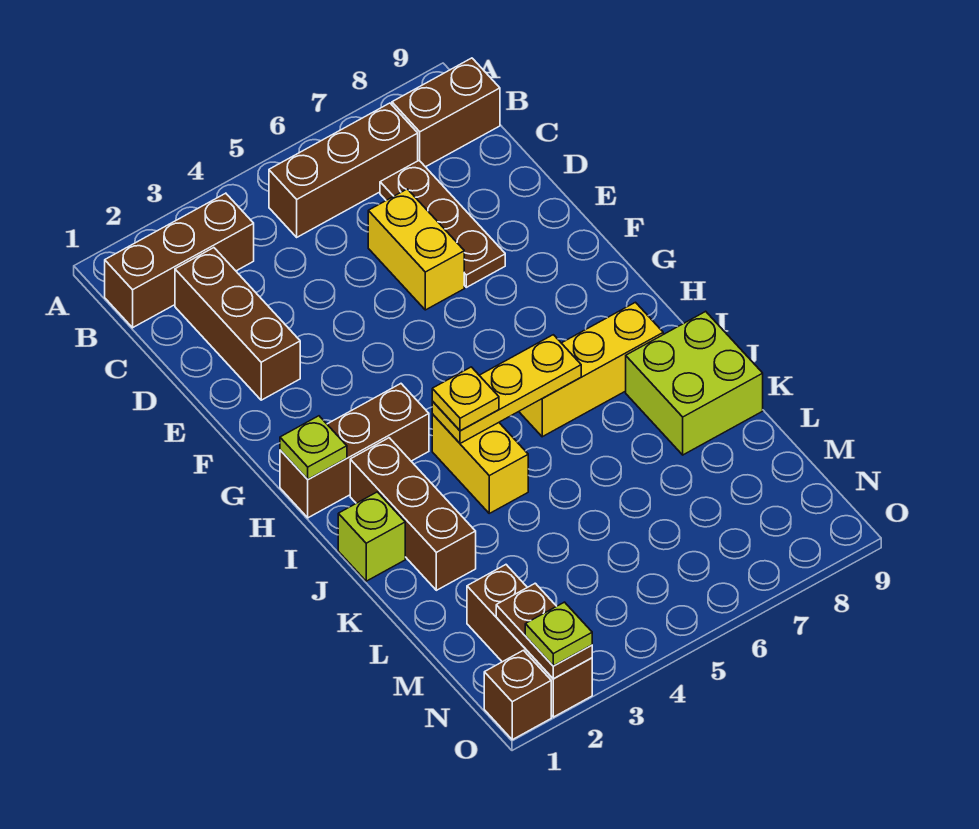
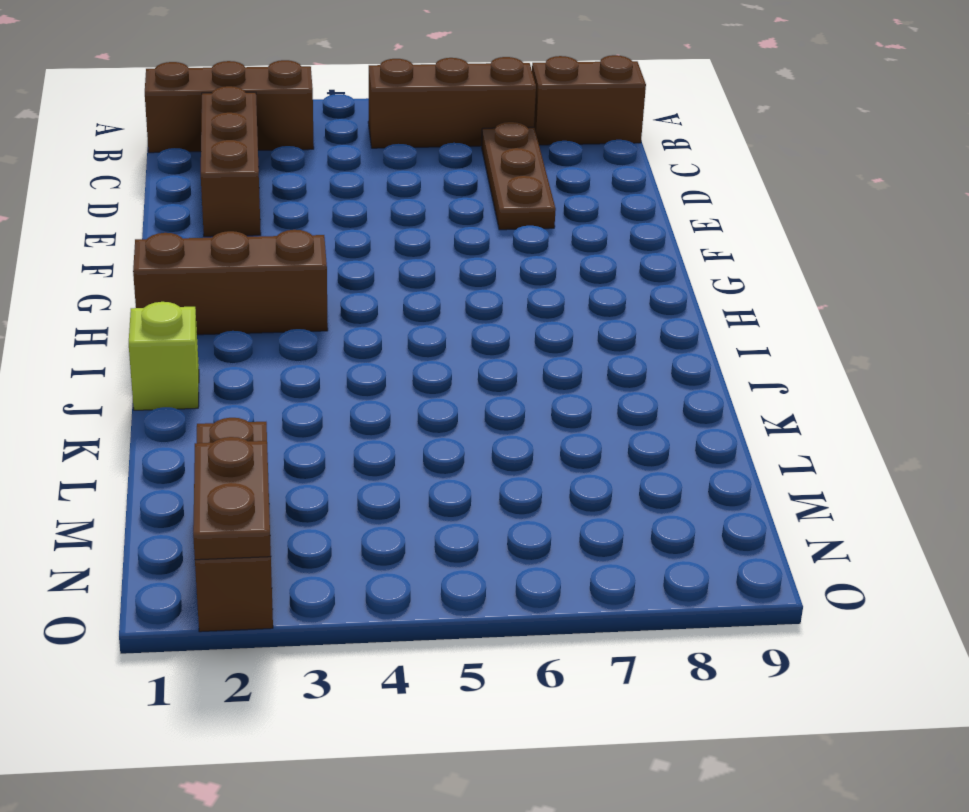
none -> yellow 1x2 brick [368,189,464,310]
none -> brown 1x3 brick [350,438,476,590]
none -> yellow 1x2 brick [432,414,528,513]

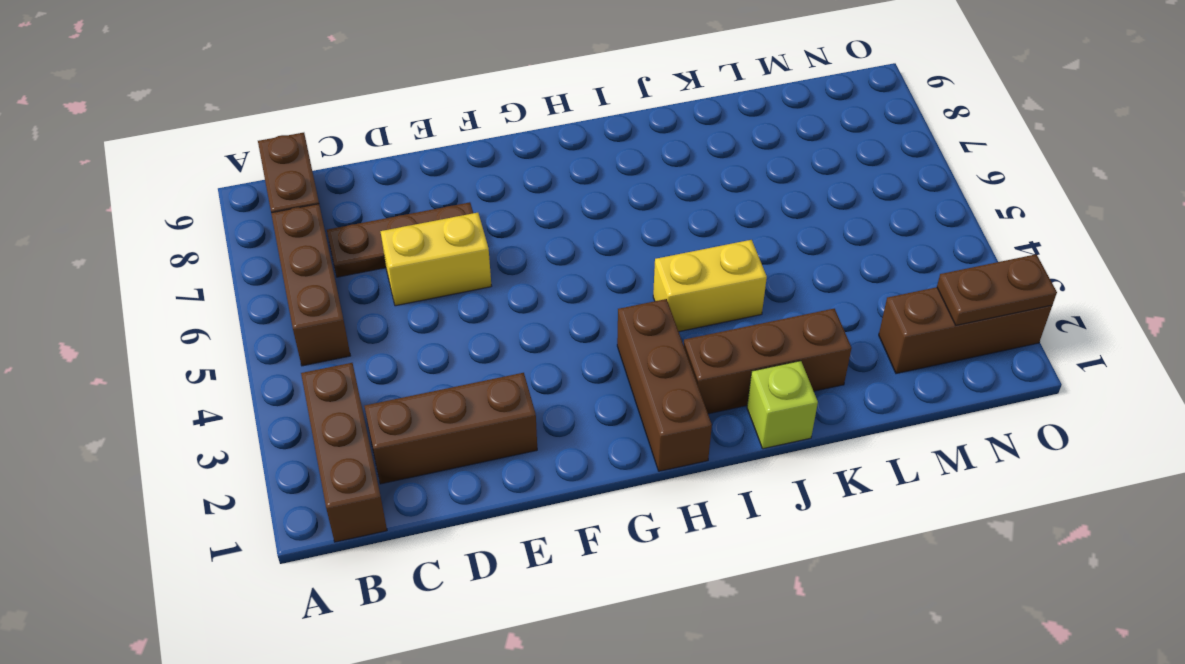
none -> yellow 1x3 brick [519,302,663,437]
none -> lime 2x2 brick [626,311,763,455]
none -> brown 1x1 brick [484,650,551,740]

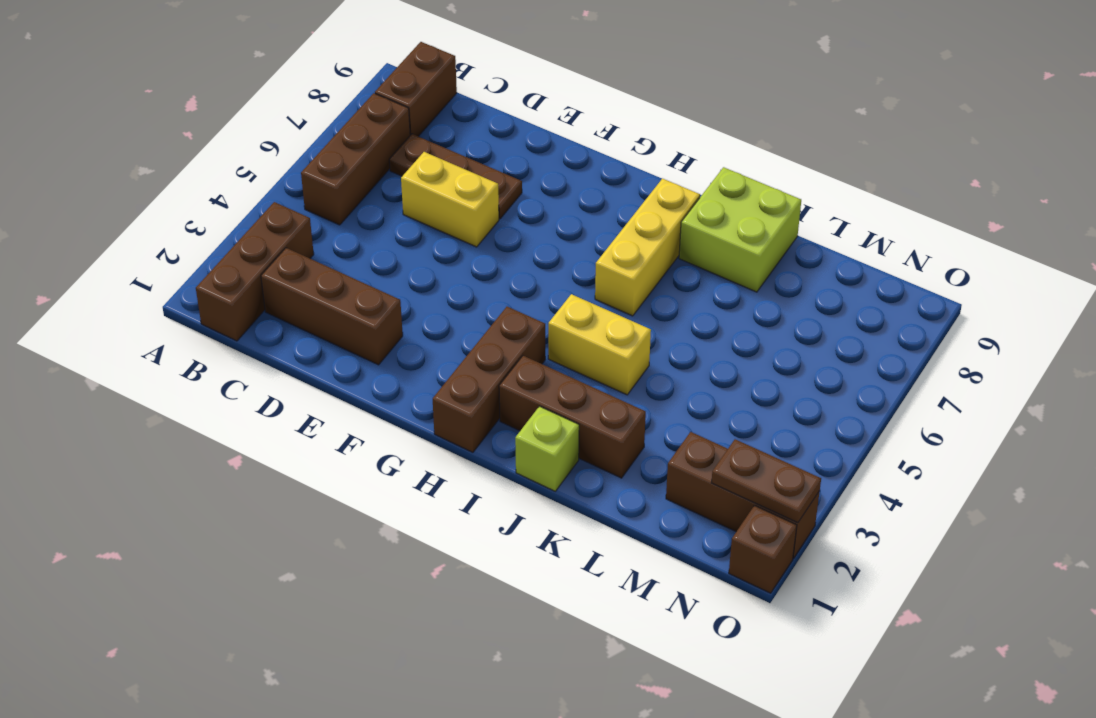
none -> lime 1x1 plate [280,416,347,479]
none -> yellow 1x3 plate [432,335,581,443]
none -> yellow 1x1 plate [432,367,499,431]

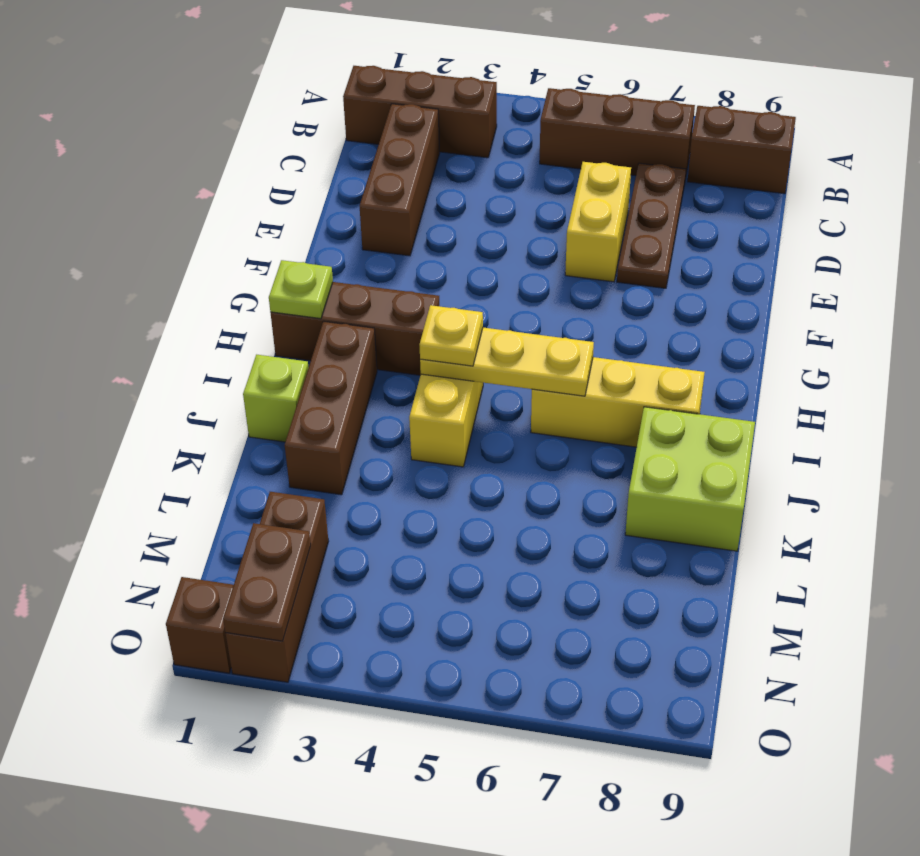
none -> lime 1x1 plate [525,602,592,666]

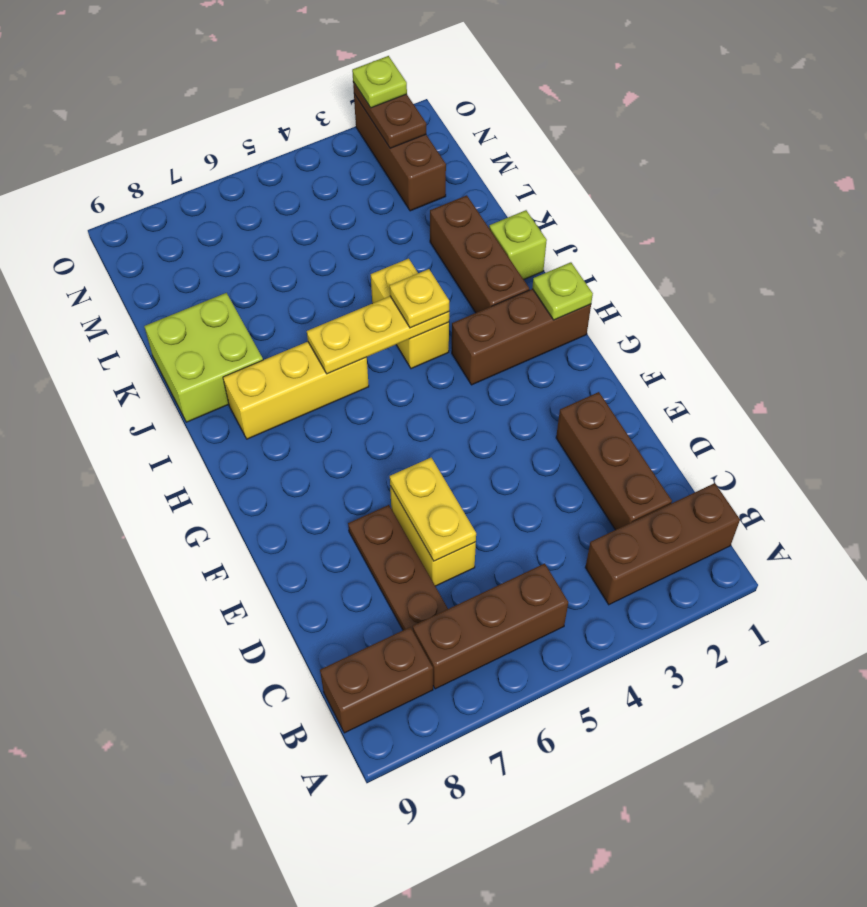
yellow 1x2 plate [390,458,476,561] -> none
none -> brown 1x1 brick [484,650,551,740]

